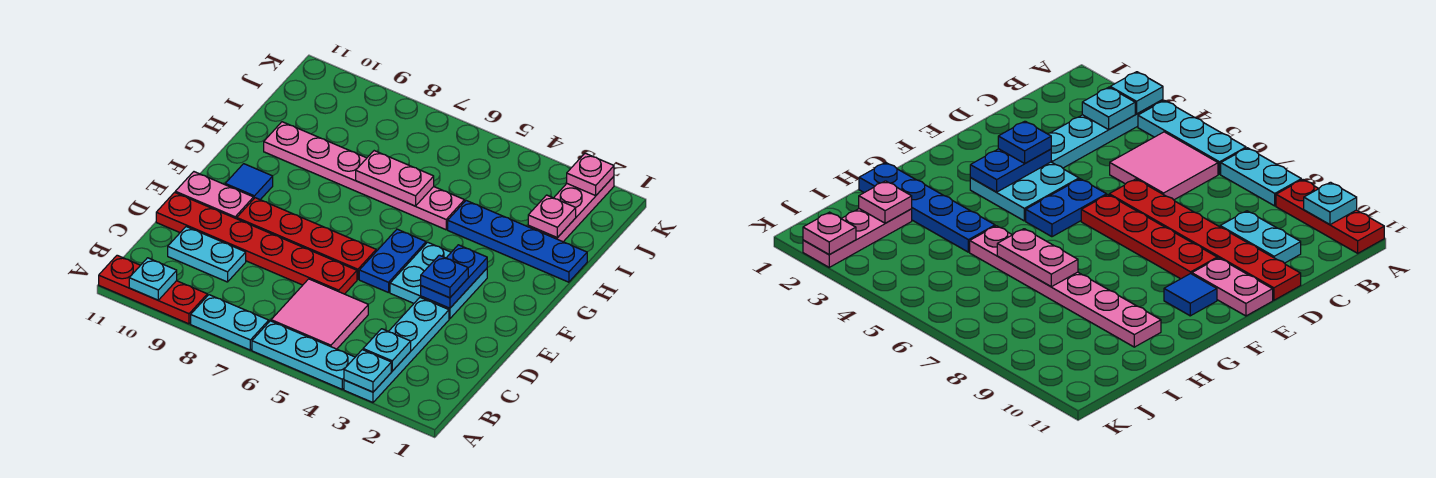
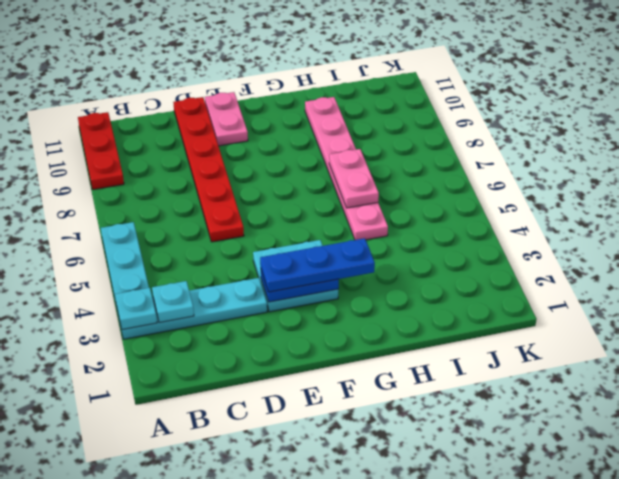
blue 1x3 plate [260,238,375,292] -> blue 1x1 plate [421,255,468,298]
none -> cyan 1x2 plate [191,295,269,350]
none -> pink 2x2 tile [271,279,368,349]
none -> cyan 1x2 plate [168,227,246,282]

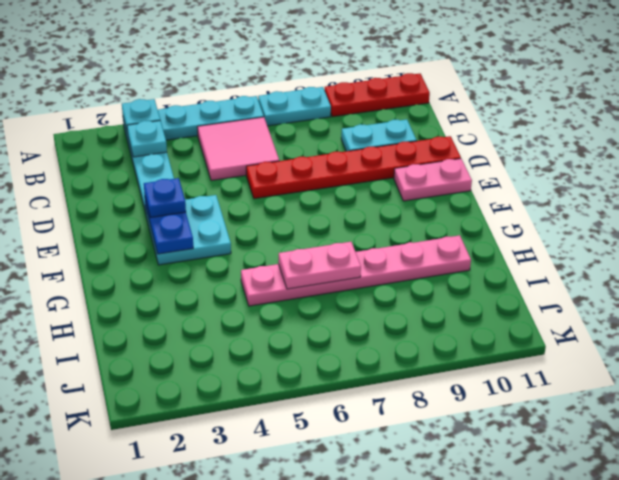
none -> blue 1x2 plate [359,229,426,293]
none -> red 1x4 plate [237,198,376,279]
none -> blue 1x1 tile [225,164,273,200]

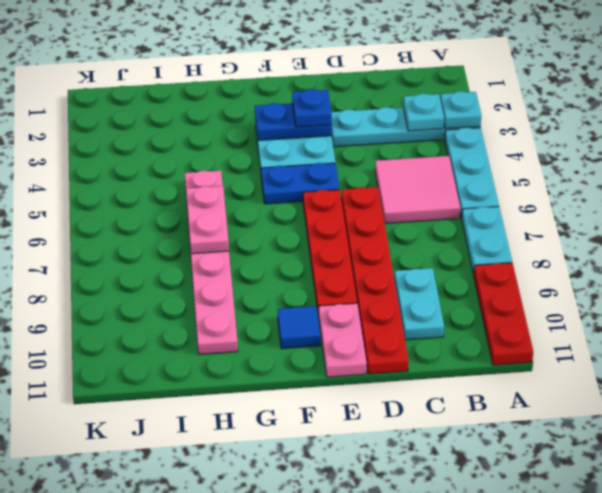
none -> blue 1x4 plate [448,201,587,282]
none -> pink 1x3 plate [528,177,614,242]
none -> cyan 1x1 plate [129,258,177,300]

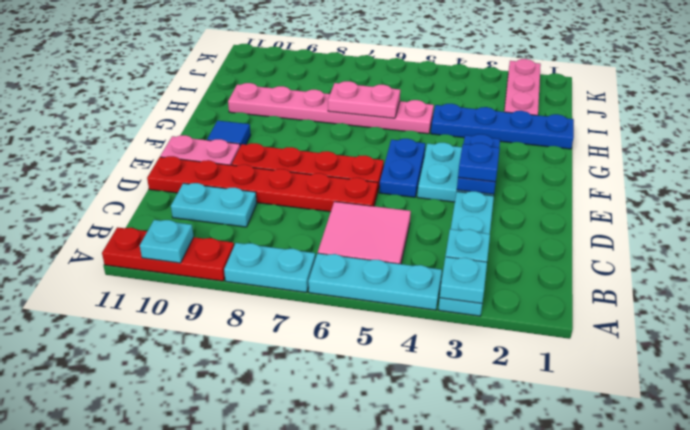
none -> pink 1x1 plate [528,195,576,238]
none -> pink 1x1 plate [567,153,614,196]

